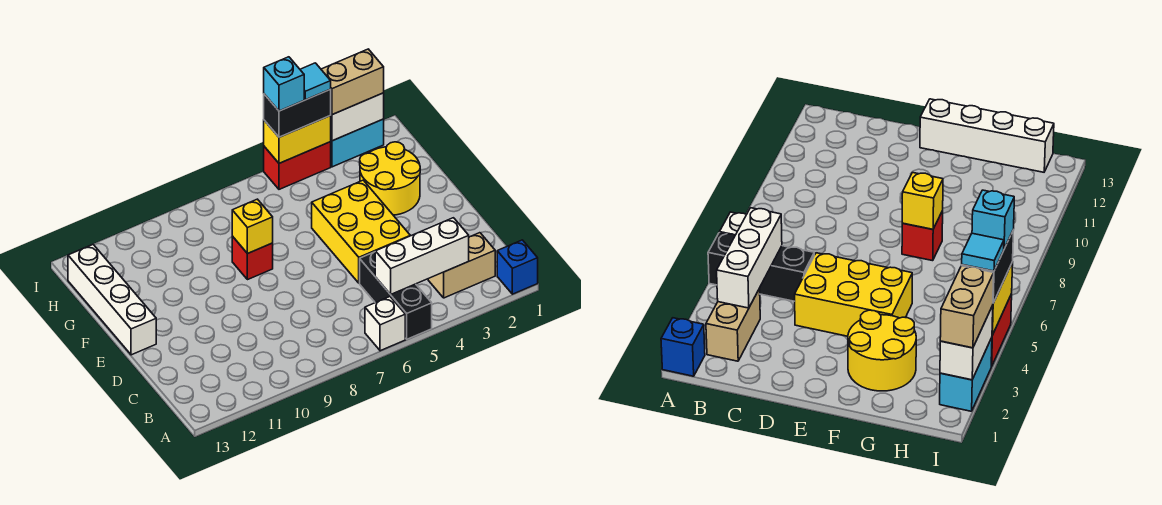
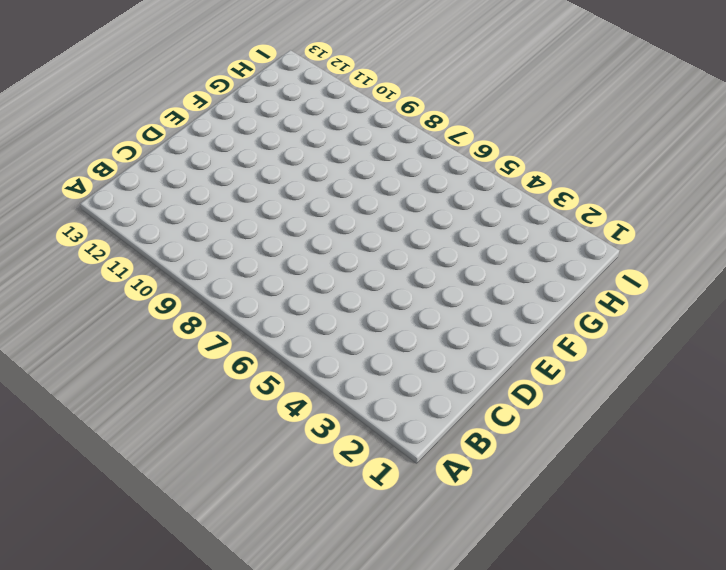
none -> blue 1x1 brick [497,240,538,294]
none -> black 1x3 brick [360,252,432,339]
none -> white 1x1 brick [365,297,405,351]

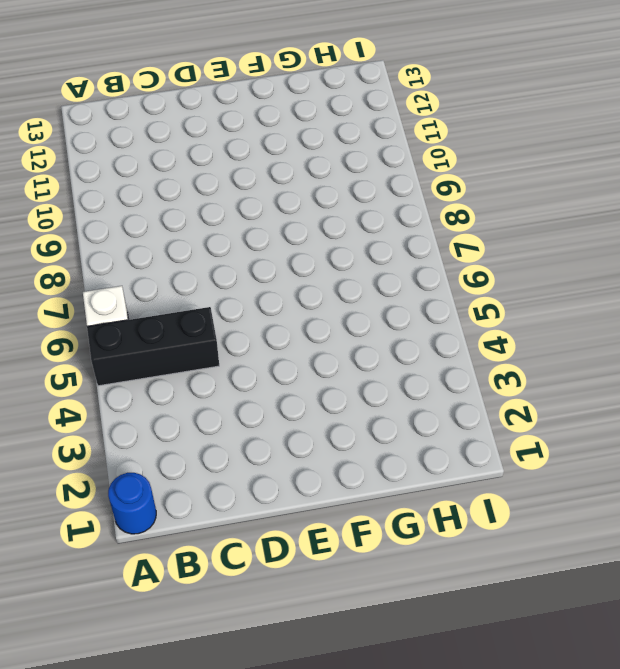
blue 1x1 round brick [108,473,156,534] -> blue 1x1 brick [497,240,538,294]
none -> tan 1x2 brick [428,233,495,298]
none -> yellow 2x3 brick [312,180,410,283]
none -> white 1x4 brick [68,244,156,355]

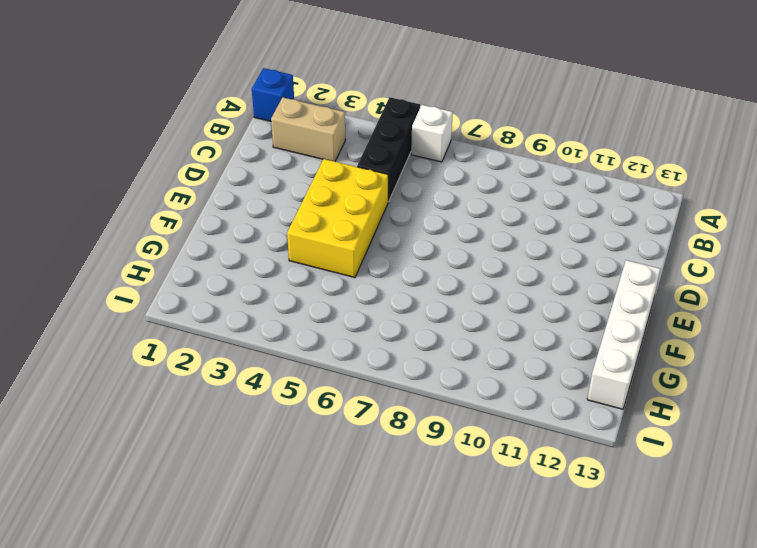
none -> yellow 2x2 round brick [360,142,420,215]
none -> red 1x1 brick [232,236,273,280]
none -> cyan 1x2 brick [331,119,384,167]

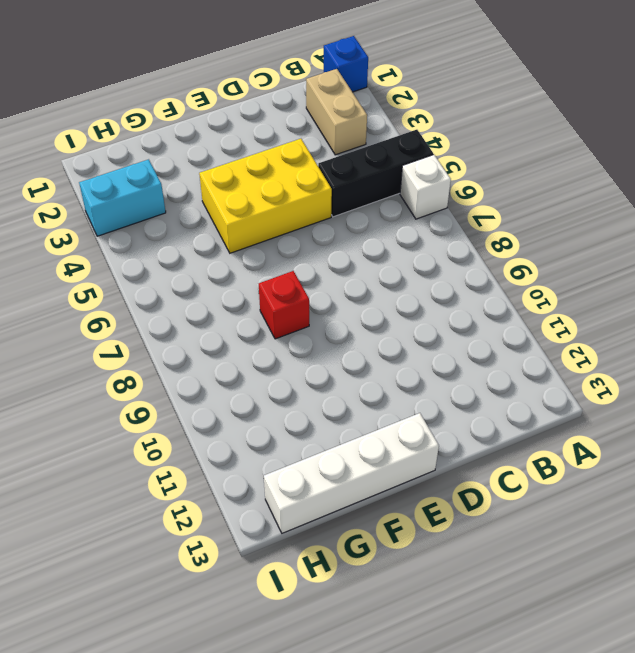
cyan 1x2 brick [79,159,166,236] -> cyan 1x2 brick turned to [331,119,384,167]
none -> yellow 2x2 round brick [360,142,420,215]
none -> red 1x2 brick [264,142,331,189]
none -> white 1x3 brick [375,218,469,294]

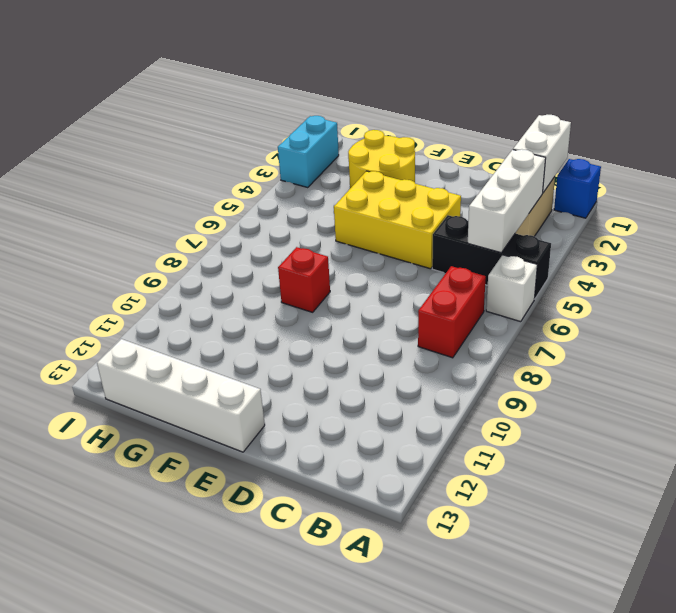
white 1x2 brick [513,115,571,193] -> white 1x2 brick moved to [330,93,384,141]
red 1x2 brick [418,266,486,358] -> red 1x2 brick moved to [264,142,331,189]
none -> yellow 1x1 brick [232,199,273,254]
none -> yellow 1x2 brick [264,116,331,163]
none -> tan 1x2 brick [321,49,384,115]

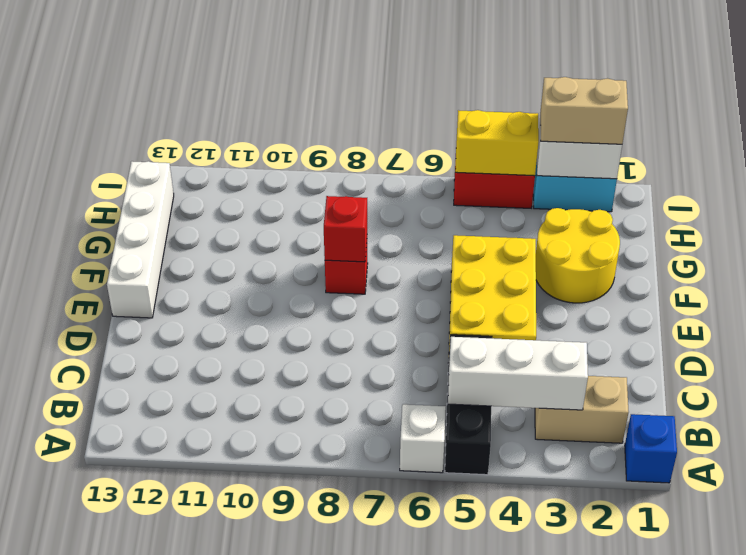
red 1x1 brick [324,196,367,262] -> yellow 1x1 brick [232,199,273,254]
none -> black 1x2 brick [264,90,331,137]
none -> cyan 1x1 tile [300,63,331,100]
none -> cyan 1x1 brick [264,57,304,111]

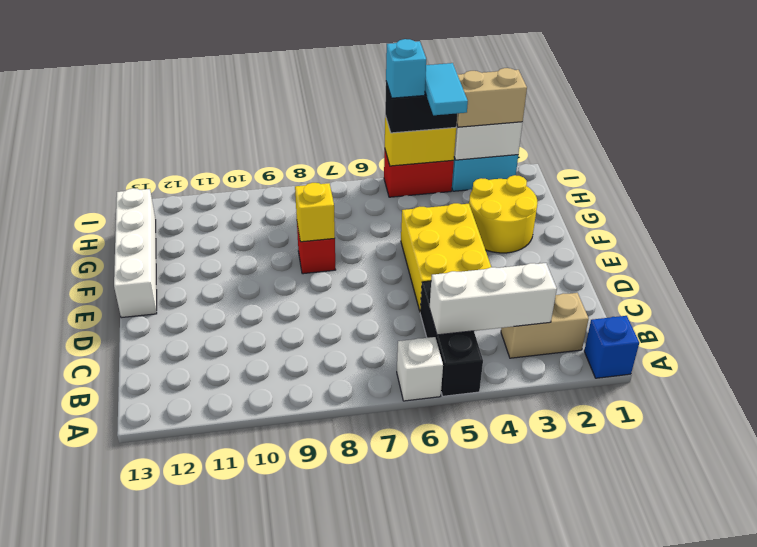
cyan 1x2 tile [425,63,468,115] -> cyan 1x1 tile [300,63,331,100]

